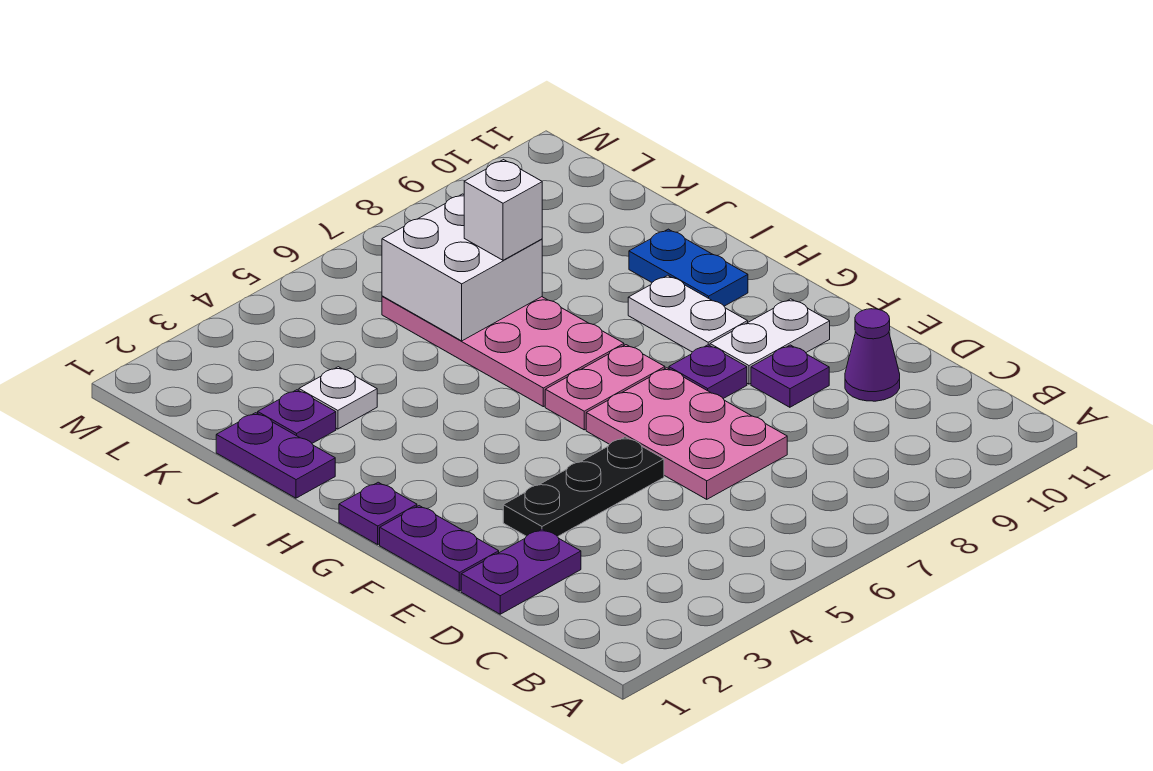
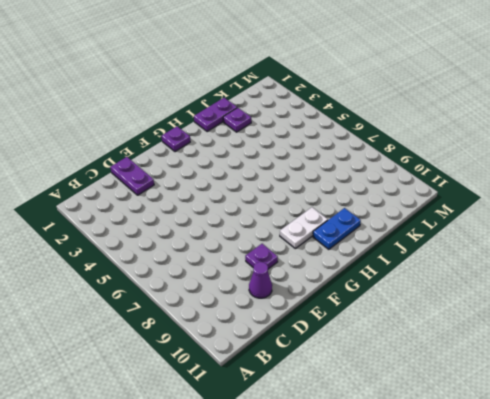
none -> pink 2x3 plate [586,368,787,499]
none -> purple 1x2 plate [380,506,499,591]
none -> black 1x3 plate [503,437,664,537]

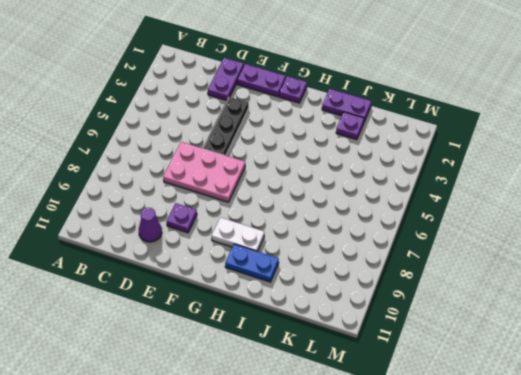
none -> purple 1x1 plate [669,345,747,399]
none -> white 1x2 plate [710,299,830,384]
none -> pink 1x2 plate [545,345,665,430]

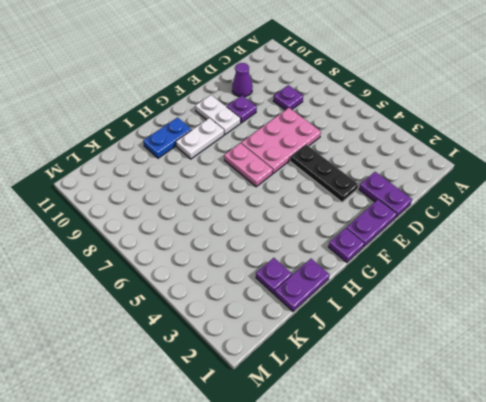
purple 1x1 plate [273,85,303,110] -> purple 1x1 plate moved to [669,345,747,399]
none -> pink 2x4 plate [382,296,624,407]
none -> white 1x1 plate [299,367,377,429]
none -> white 2x2 brick [382,194,542,341]

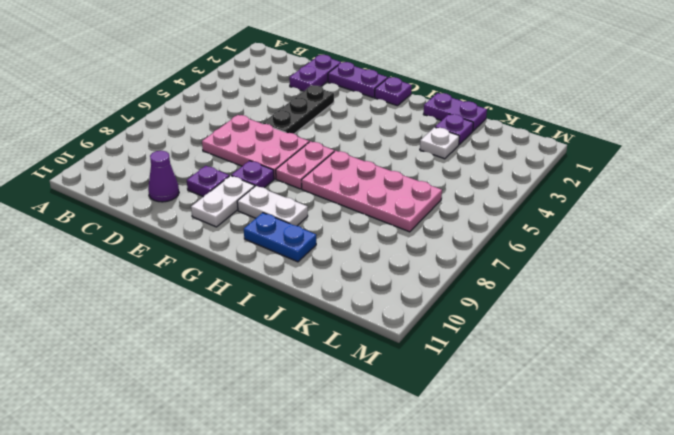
none -> white 2x2 brick [382,194,542,341]
none -> white 1x1 brick [464,160,542,260]

